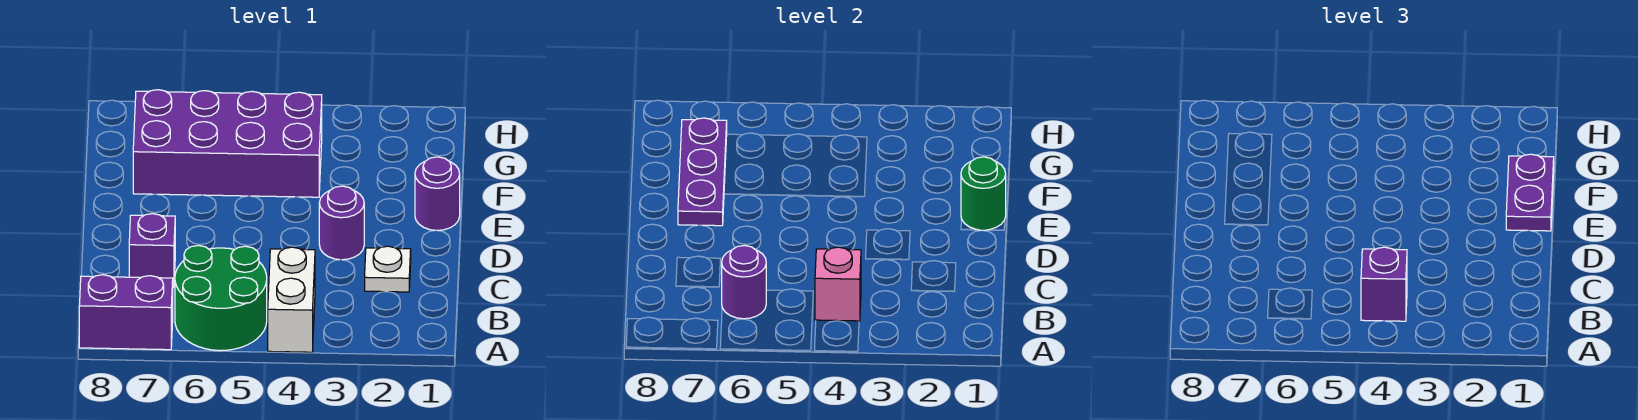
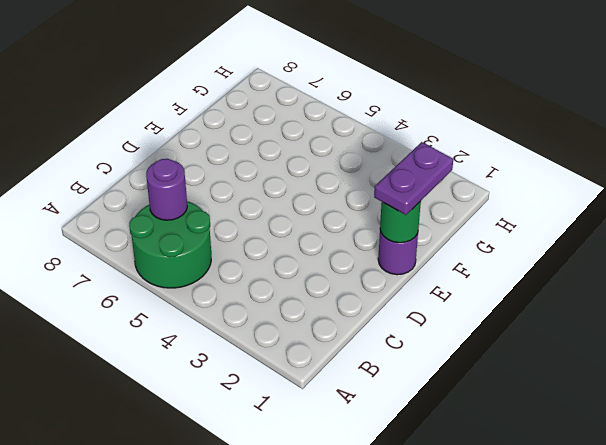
none -> white 1x2 brick [268,247,315,352]
none -> purple 1x2 brick [79,275,173,350]
none -> white 1x1 plate [365,246,411,292]

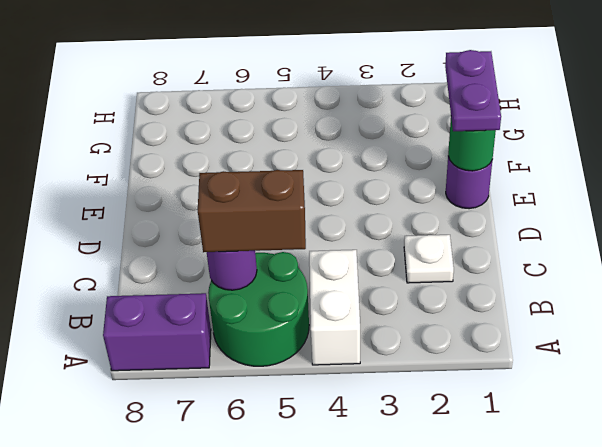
brown 1x2 brick [198,170,306,252] -> none
none -> purple 1x1 brick [129,214,175,288]
none -> purple 1x1 round brick [319,186,364,260]
none -> purple 2x4 brick [133,90,322,197]

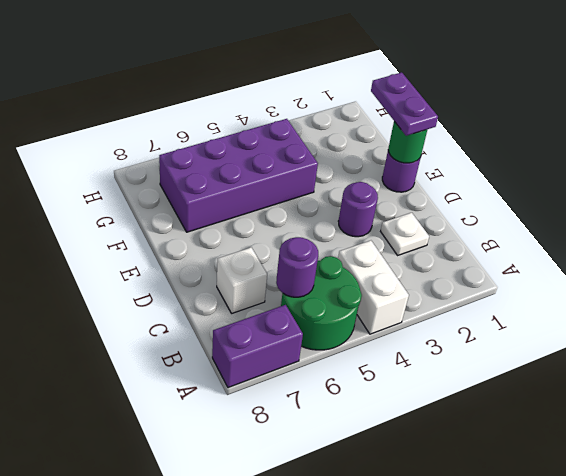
white 1x1 brick [217,248,267,313] -> purple 1x1 brick [129,214,175,288]
none -> pink 1x1 brick [815,247,861,321]
none -> purple 1x3 plate [678,118,727,226]
none -> purple 1x1 brick [1361,247,1407,321]

